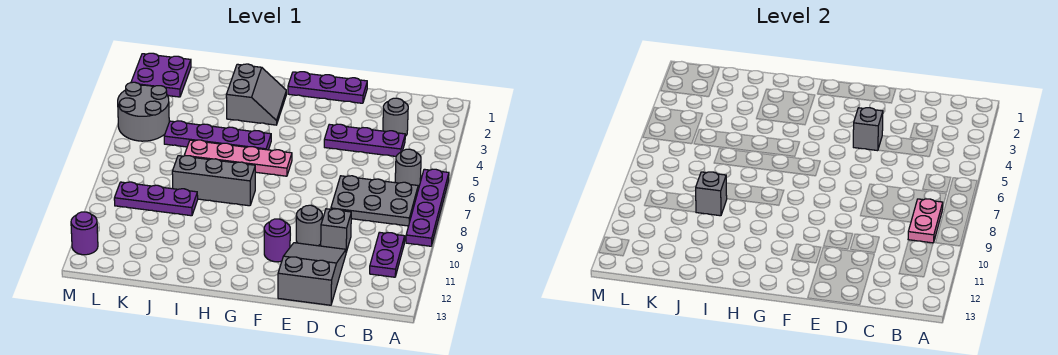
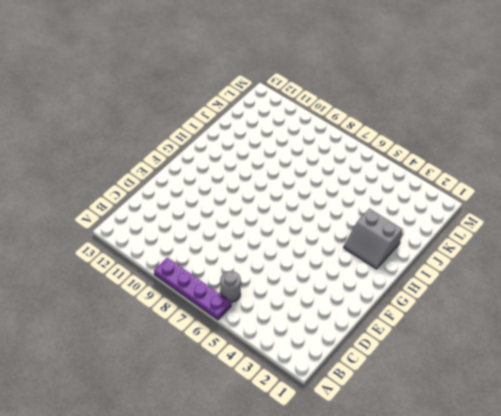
none -> grey 2x3 plate [331,176,418,226]
none -> purple 1x2 plate [370,232,405,277]
none -> grey 1x1 round brick [383,98,408,136]

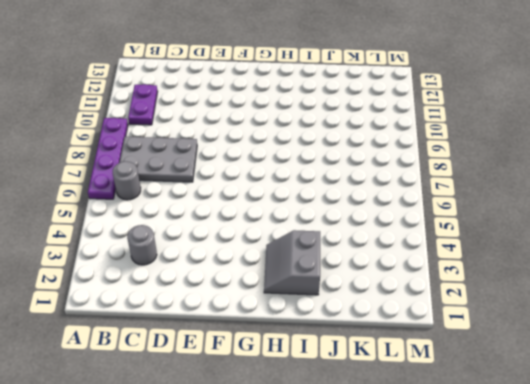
none -> purple 1x3 plate [324,124,405,156]
none -> grey 1x1 brick [321,209,351,252]
none -> grey 2x3 slope [278,243,346,305]

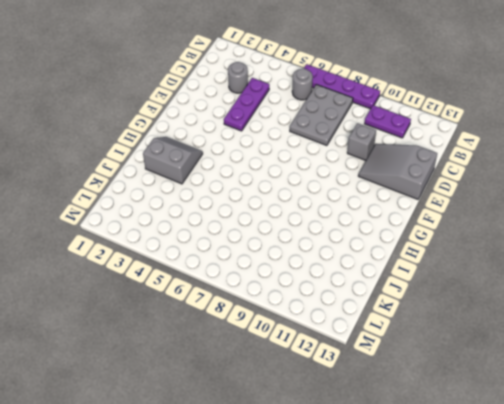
none -> purple 1x3 plate [288,72,367,103]
none -> grey 1x1 round brick [296,205,322,246]
none -> purple 1x1 round brick [264,219,290,262]

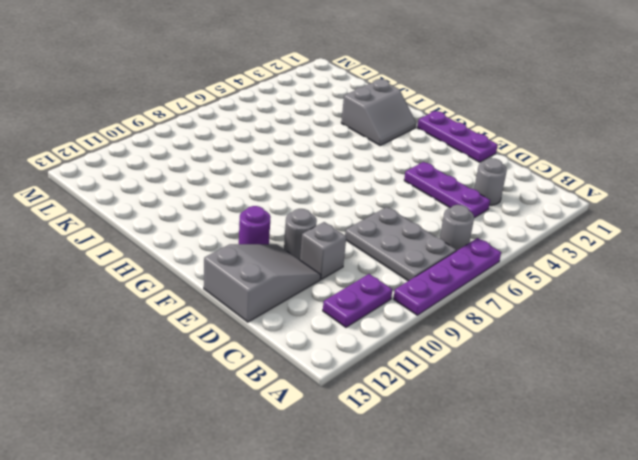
none -> pink 1x4 plate [184,140,292,176]
none -> purple 1x4 plate [164,121,271,150]
none -> grey 1x3 brick [172,156,255,206]

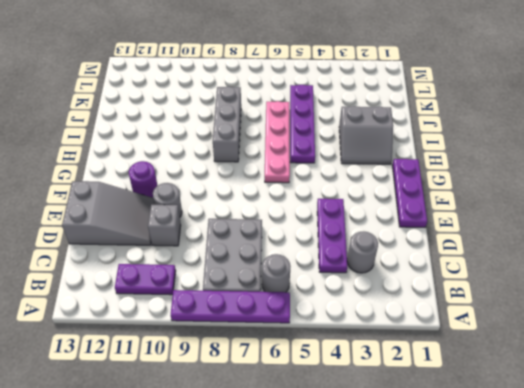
none -> purple 1x3 plate [114,182,198,216]
none -> purple 2x2 plate [131,53,191,97]
none -> grey 2x2 round brick [118,82,169,141]

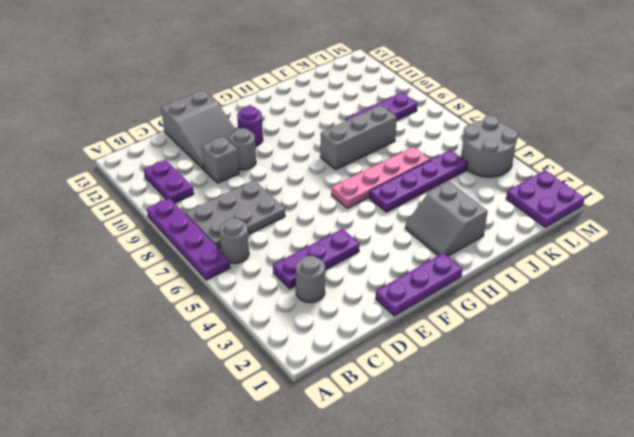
none -> purple 1x1 round brick [71,212,98,255]
none -> pink 1x2 plate [908,199,943,243]
none -> grey 1x1 brick [853,108,883,151]

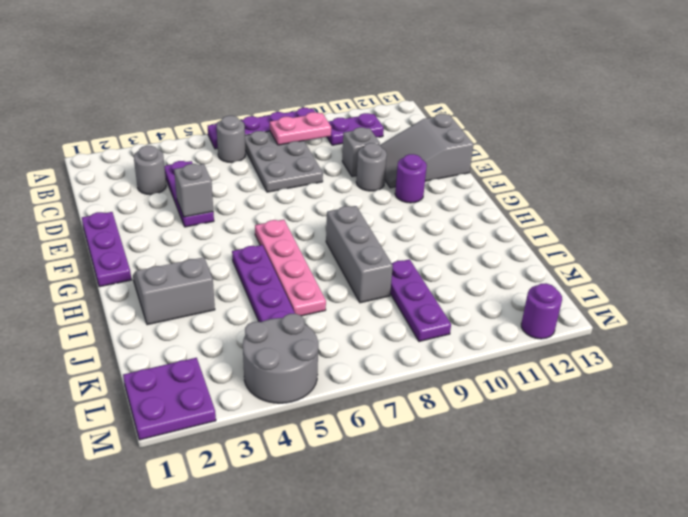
none -> grey 1x1 brick [696,172,727,216]

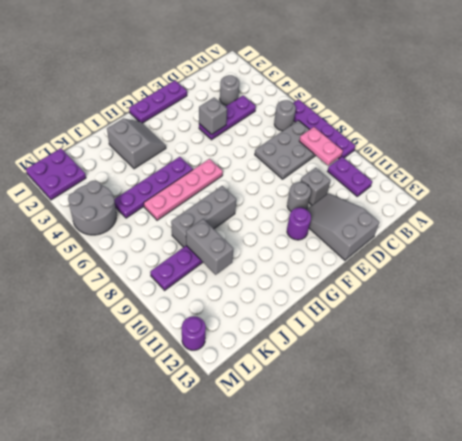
grey 1x2 brick [186,219,233,275] -> grey 1x1 brick [696,172,727,216]

